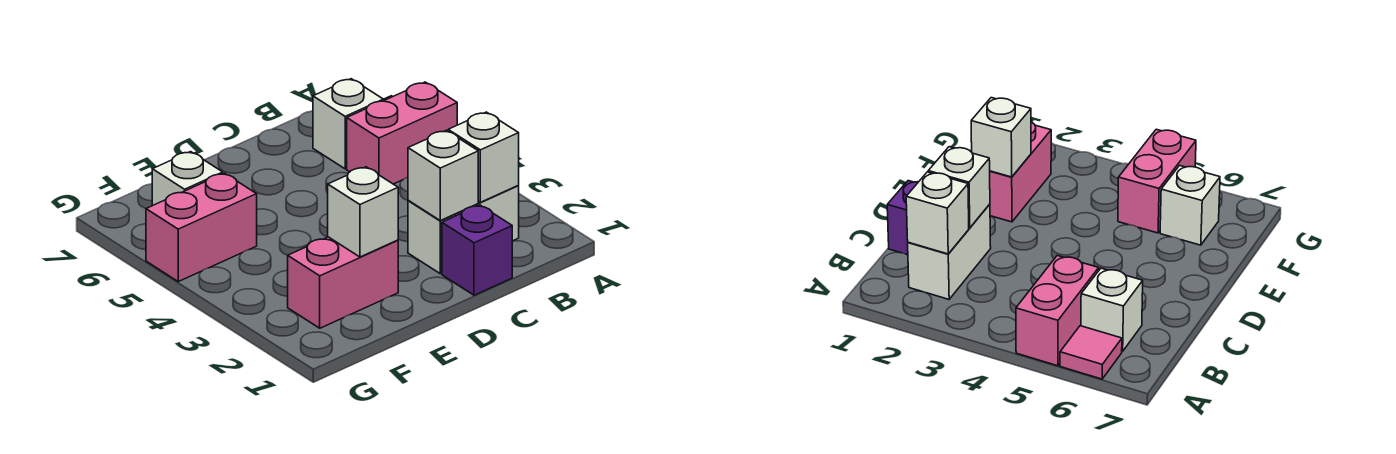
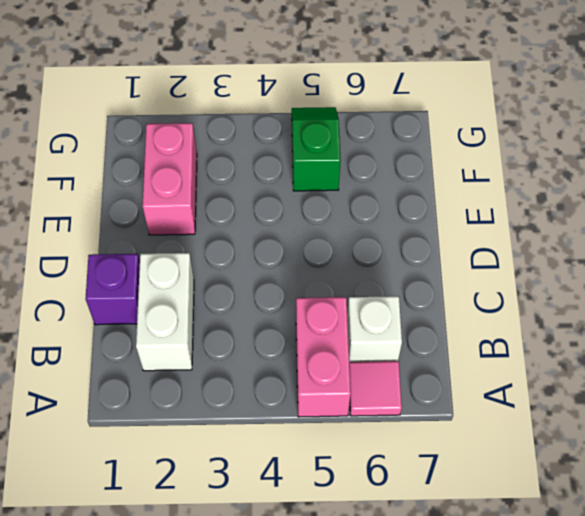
green 1x2 slope [292,107,341,191] -> pink 1x2 brick [146,173,257,282]
none -> white 1x1 brick [152,152,223,206]
none -> white 1x1 brick [448,112,519,202]

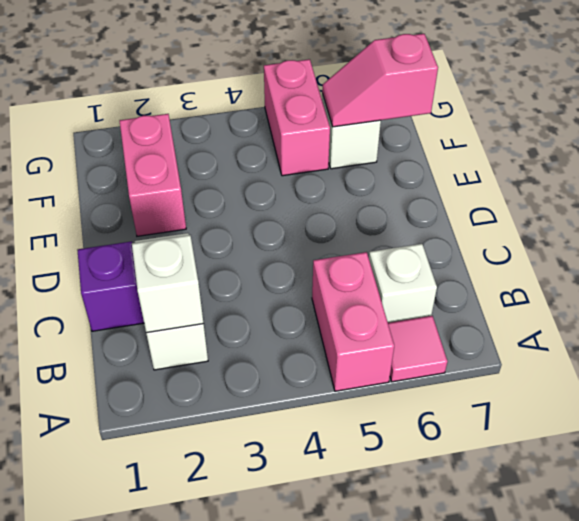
pink 1x2 slope [322,34,438,127] -> none
none -> white 1x1 brick [408,130,478,220]
none -> white 1x1 brick [328,167,398,257]

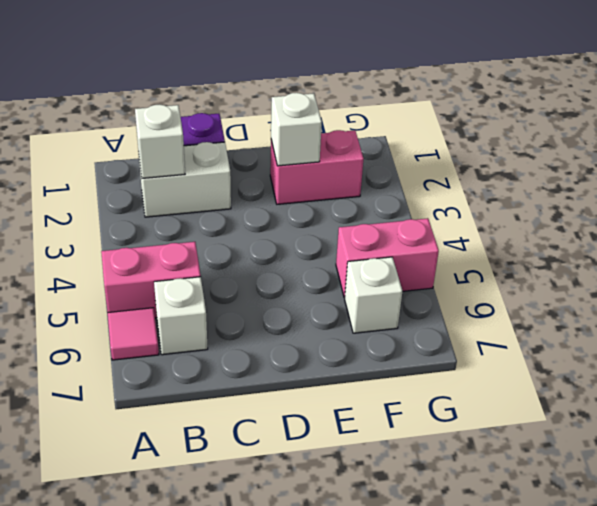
none -> white 1x1 brick [408,130,478,220]

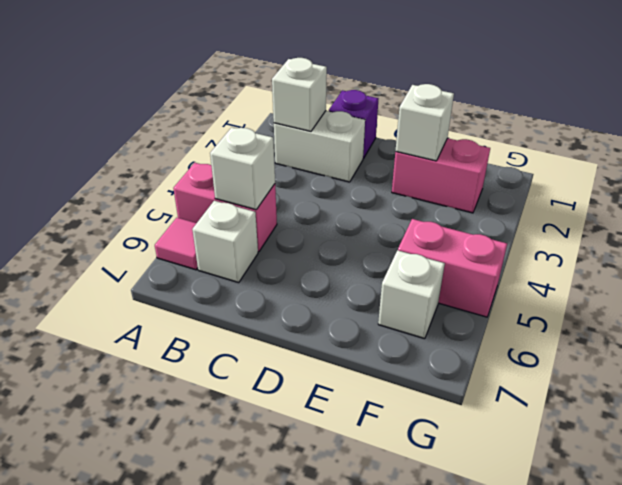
white 1x1 brick [210,127,275,210] -> white 1x1 brick moved to [408,130,478,220]

